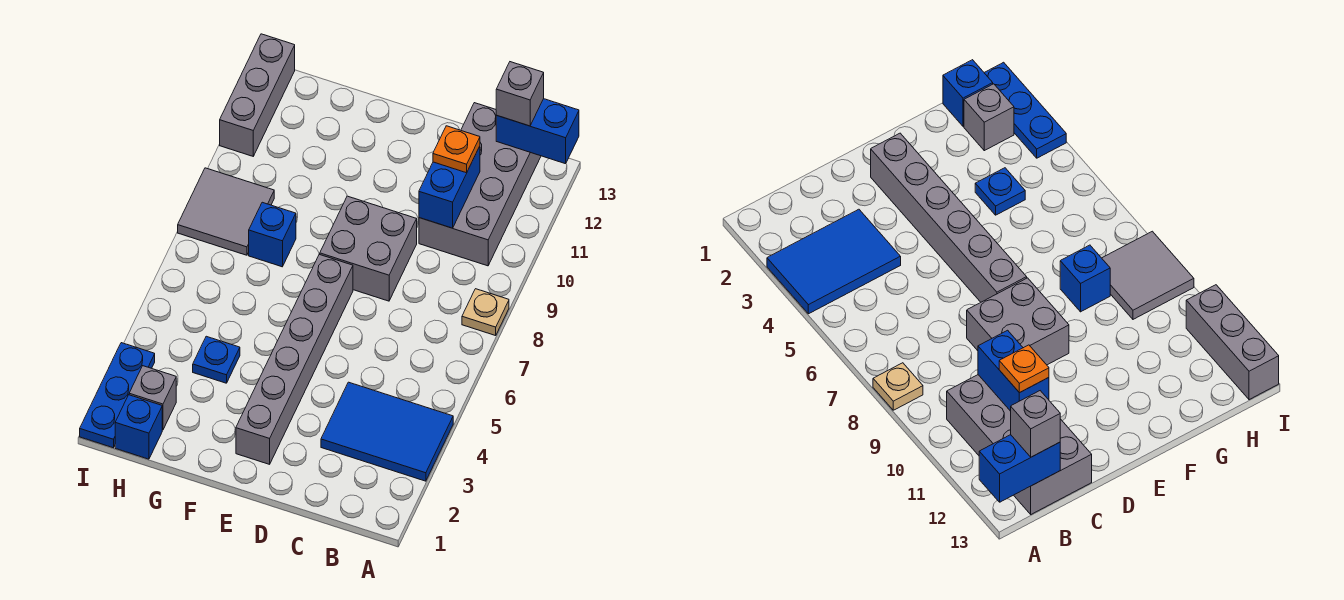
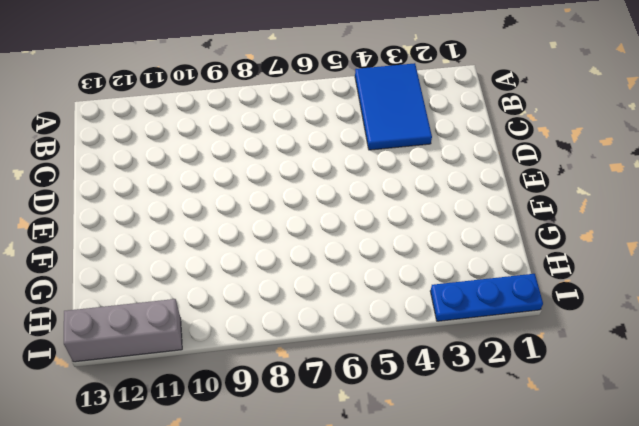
none -> tan 1x1 plate [462,289,509,336]
none -> grey 2x4 brick [419,103,541,266]
none -> grey 2x2 brick [320,196,417,301]

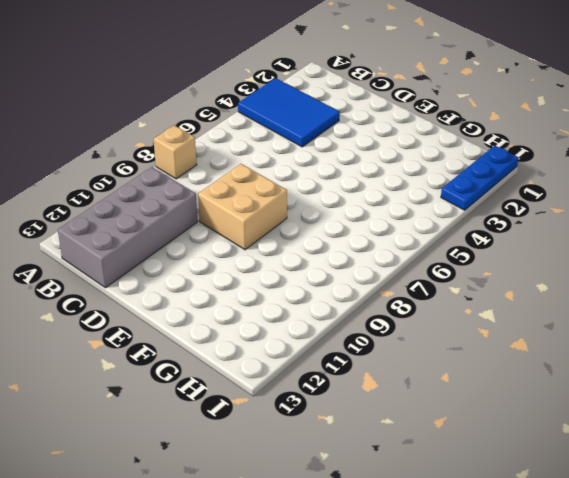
tan 1x1 brick [154,125,197,179] -> tan 1x1 plate [462,289,509,336]
tan 2x2 brick [198,164,287,250] -> grey 2x2 brick [320,196,417,301]
none -> grey 1x6 brick [236,254,353,464]
none -> blue 1x1 plate [193,336,240,383]
none -> blue 1x1 brick [249,202,296,267]

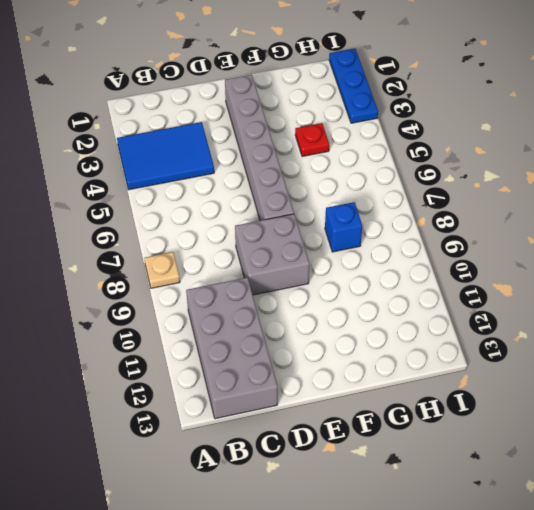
red 1x1 plate [295,123,329,157] -> blue 1x1 plate [193,336,240,383]
none -> blue 1x1 brick [115,395,162,459]
none -> grey 1x1 brick [129,366,176,430]
none -> grey 2x2 tile [178,168,274,255]

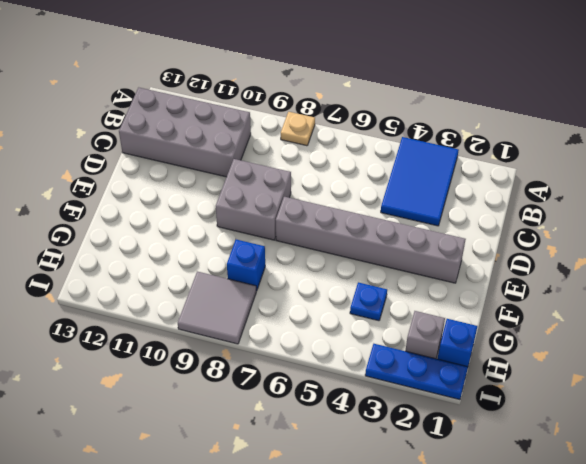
none -> grey 1x3 brick [220,34,295,156]
none -> blue 1x2 brick [496,99,579,164]
none -> blue 1x2 brick [419,146,480,228]

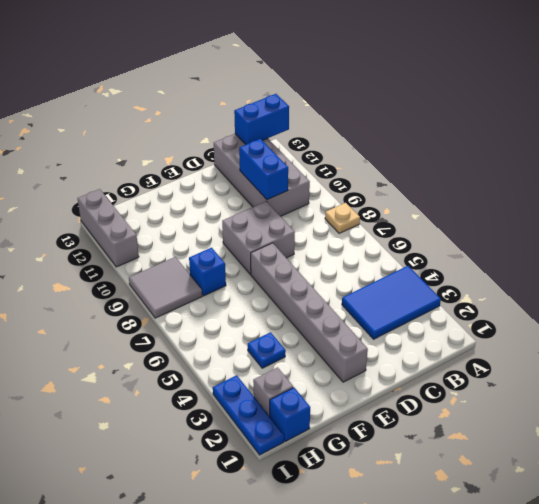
none -> grey 1x1 brick [496,62,544,126]
none -> orange 1x1 plate [433,126,480,173]

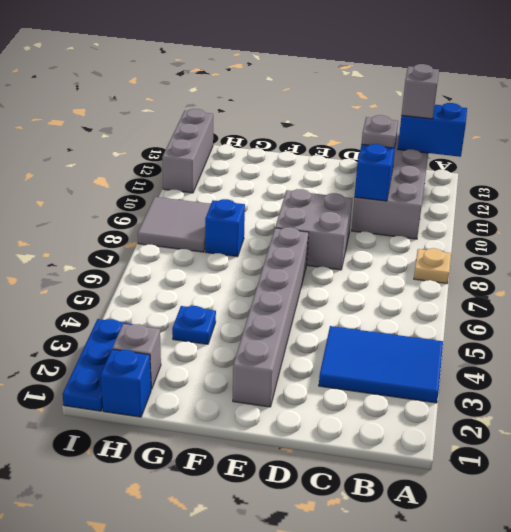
grey 1x1 plate [362,115,398,148] -> orange 1x1 plate [433,126,480,173]

